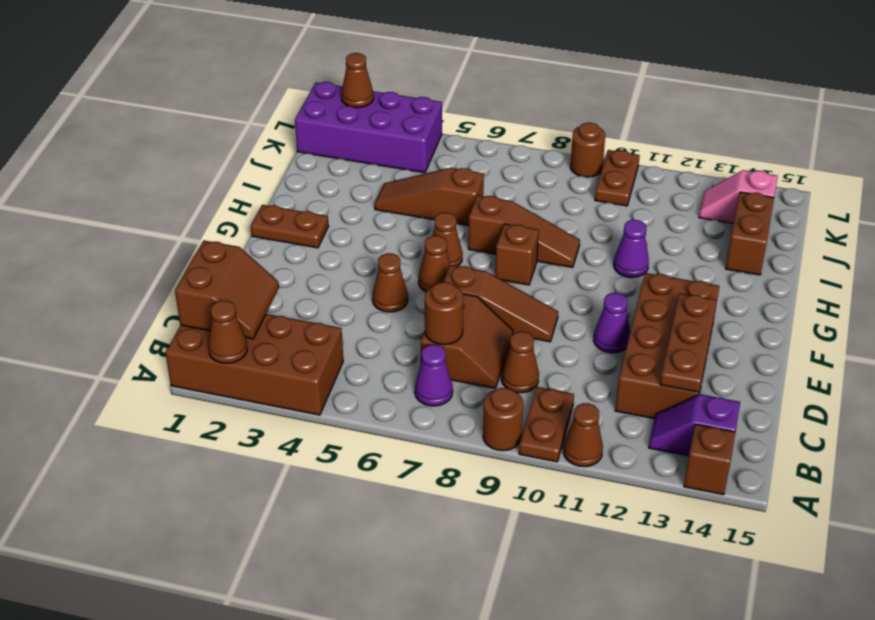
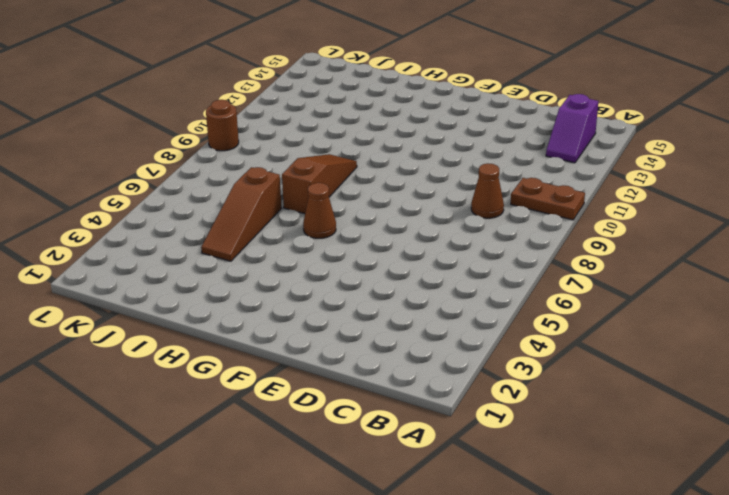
none -> brown 2x4 brick [165,314,343,415]
none -> brown 1x1 round brick [483,388,523,451]
none -> brown 1x1 cone [563,403,603,467]
none -> brown 1x1 brick [684,424,735,495]

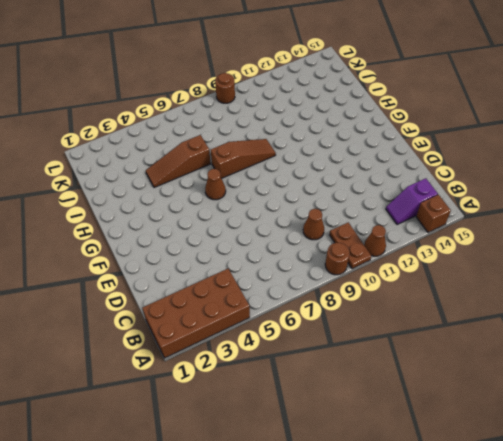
none -> purple 1x1 cone [415,345,453,406]
none -> brown 2x2 slope [421,294,513,388]
none -> brown 2x4 brick [615,273,720,419]
none -> brown 1x1 cone [372,253,408,312]

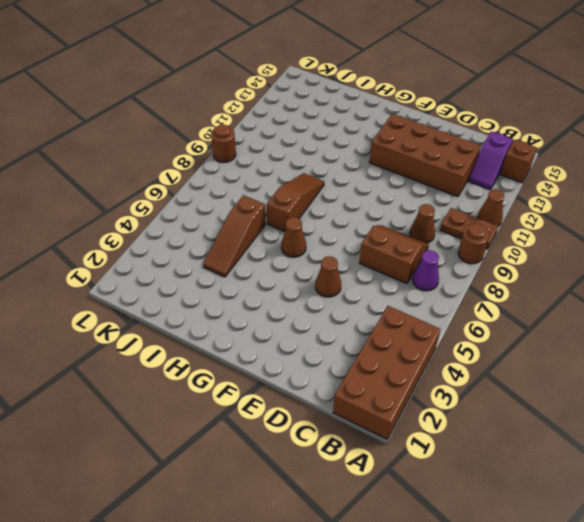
none -> brown 1x3 slope [444,265,558,342]
none -> purple 1x1 cone [594,293,630,353]
none -> brown 1x1 cone [418,236,450,292]
none -> brown 1x2 plate [251,205,329,248]

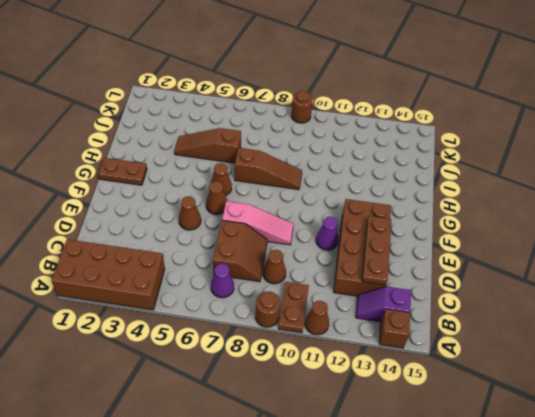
pink 1x3 slope [222,201,294,245] -> brown 1x3 slope [444,265,558,342]
none -> brown 1x1 brick [495,224,539,285]
none -> purple 1x1 cone [614,220,649,277]
none -> brown 1x2 brick [726,192,774,275]
none -> purple 2x4 brick [295,82,442,173]

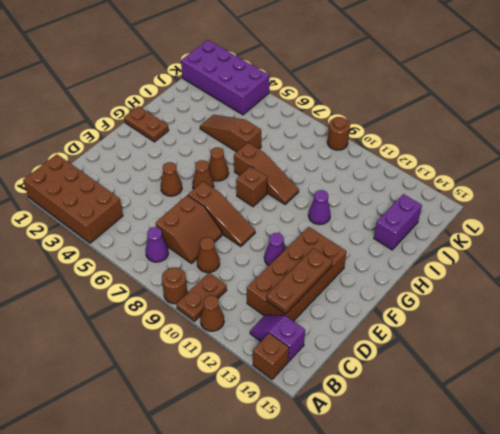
purple 1x2 brick [374,194,422,250] -> brown 1x2 brick [726,192,774,275]
none -> brown 1x2 plate [595,150,640,206]
none -> pink 1x2 slope [699,170,778,223]
none -> brown 1x1 cone [208,301,247,363]
none -> brown 2x2 slope [175,241,279,339]

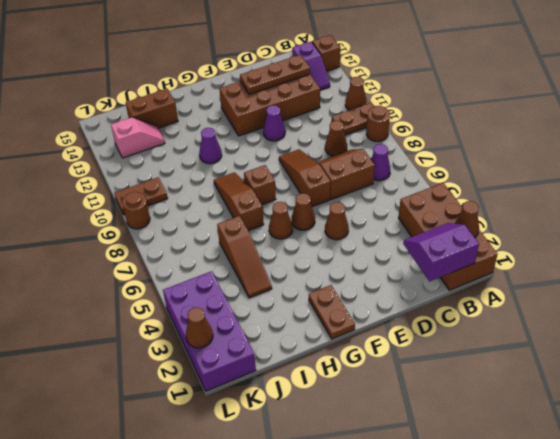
purple 2x2 slope [403,223,479,282] -> brown 2x2 slope [175,241,279,339]
pink 1x2 slope [111,117,165,158] -> pink 1x2 slope turned to [699,170,778,223]
none -> brown 1x1 round brick [425,282,463,345]

